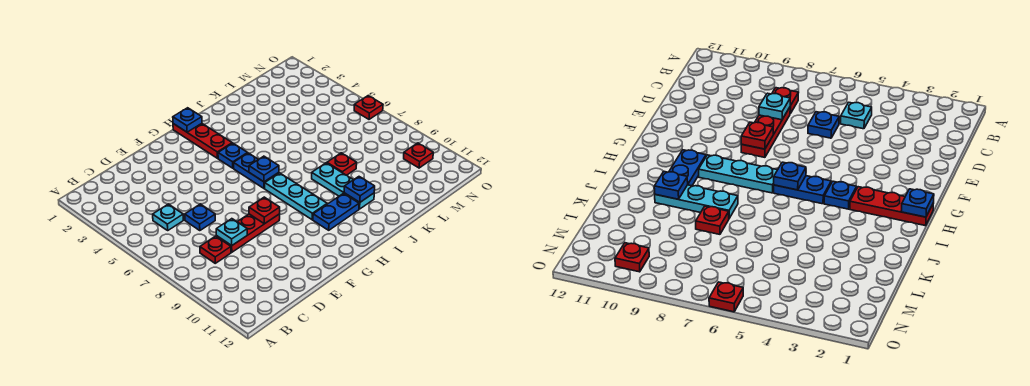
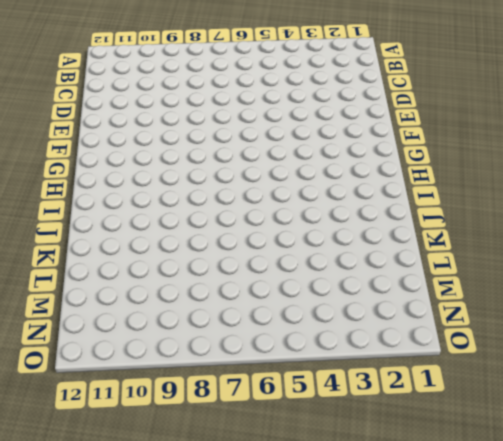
none -> cyan 1x1 plate [153,204,183,230]
none -> red 1x1 plate [200,236,231,263]
none -> blue 1x1 plate [185,204,215,231]

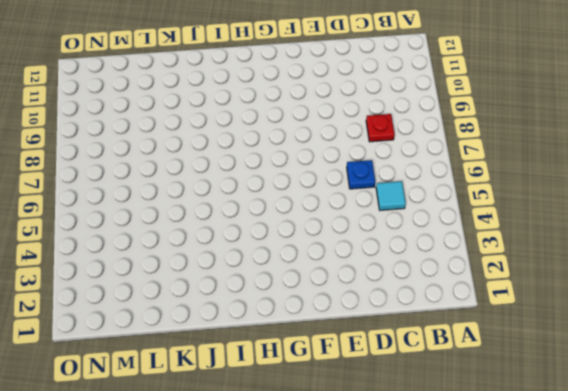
cyan 1x1 tile [376,181,406,210] -> cyan 1x1 plate [153,204,183,230]
none -> red 1x3 plate [216,214,280,252]
none -> red 1x3 plate [173,124,232,158]
none -> blue 1x1 plate [218,143,247,168]

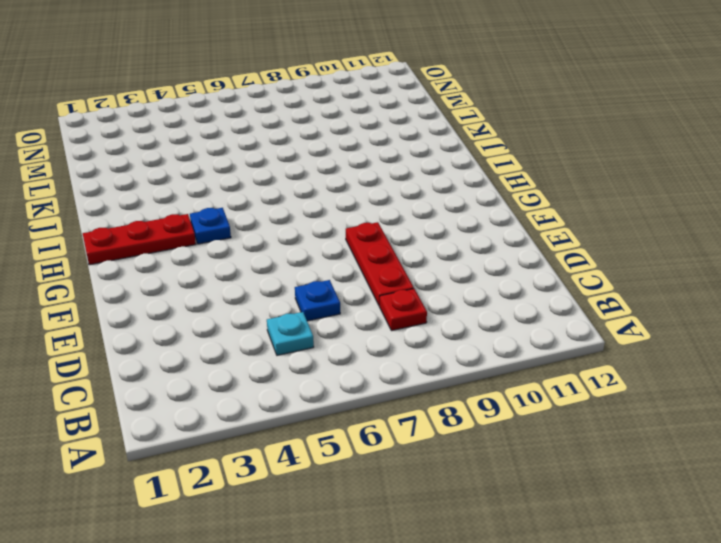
none -> blue 1x2 plate [233,153,279,188]
none -> cyan 1x3 plate [265,173,327,220]
none -> blue 1x2 plate [313,194,359,230]

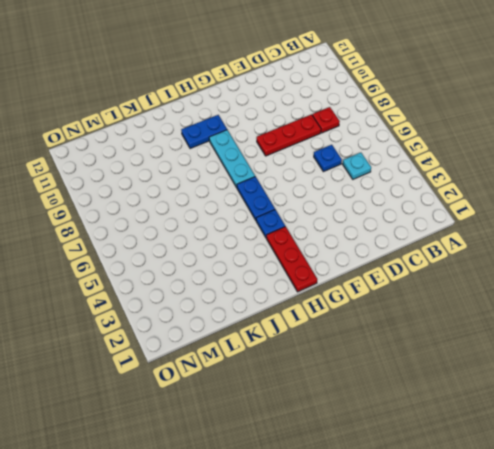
none -> cyan 1x3 plate [312,163,374,209]
none -> red 1x1 plate [327,153,357,175]
none -> red 1x1 plate [404,143,433,168]

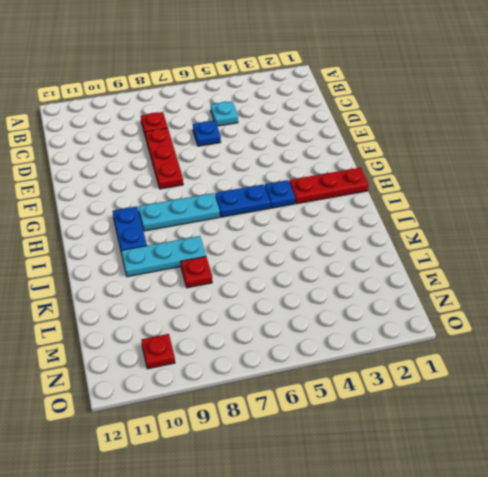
none -> red 1x1 plate [354,96,383,119]
none -> cyan 1x1 plate [216,219,247,246]
none -> red 1x1 plate [249,197,280,224]

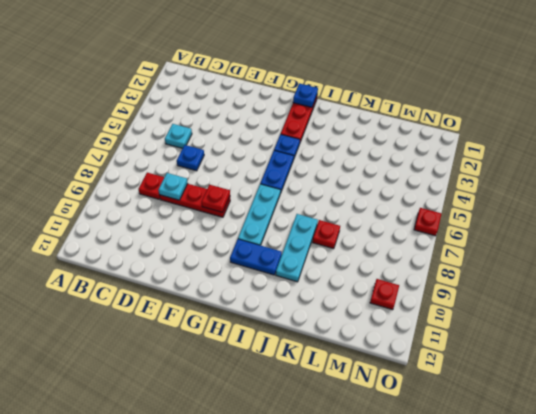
none -> blue 1x1 plate [249,156,279,182]
none -> blue 1x1 plate [344,177,375,202]

